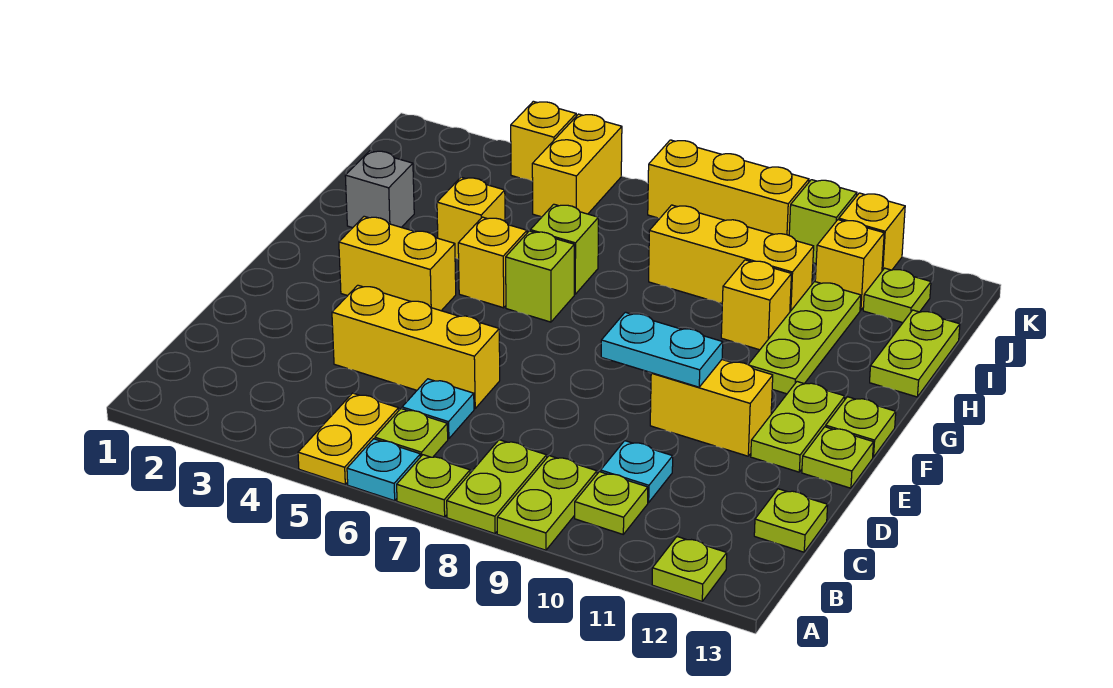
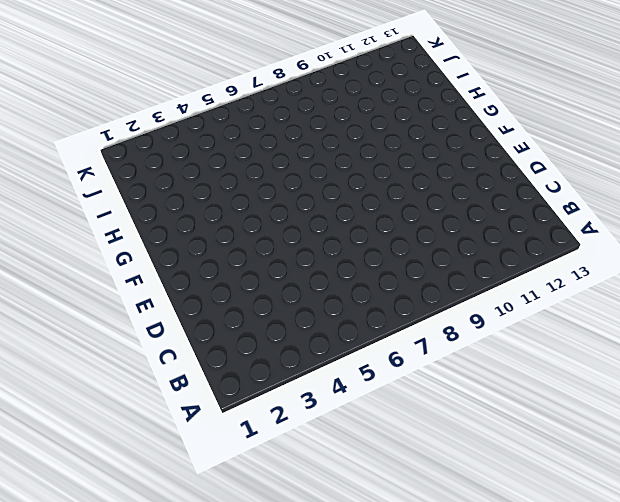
none -> yellow 1x2 plate [298,393,399,484]
none -> cyan 1x1 plate [347,439,420,501]
none -> lime 1x1 plate [397,455,470,517]
none -> lime 1x2 plate [447,440,547,534]

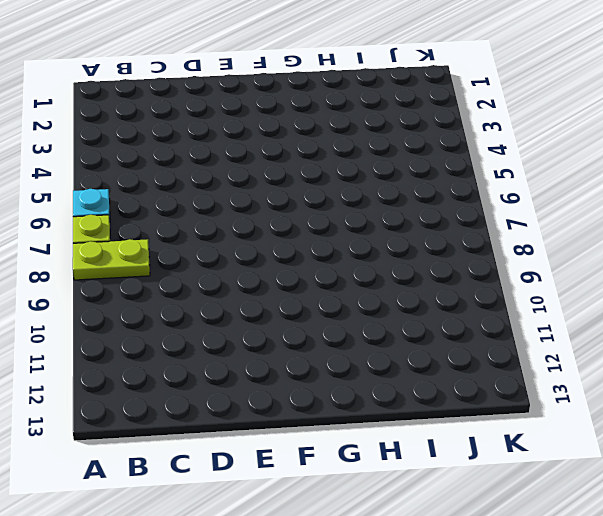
none -> yellow 1x2 plate [298,393,399,484]
none -> lime 1x2 plate [497,456,597,550]
none -> lime 1x1 plate [652,537,727,601]
none -> lime 1x1 plate [375,409,448,457]

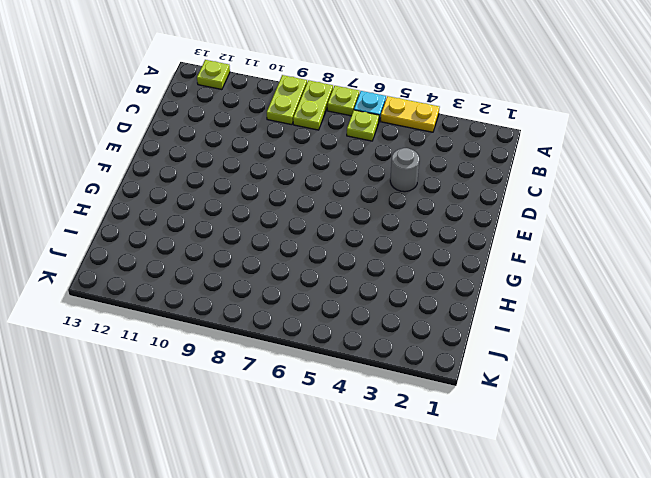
yellow 1x2 plate [381,96,439,132] -> yellow 1x2 plate turned to [298,393,399,484]
grey 1x1 round brick [390,148,419,192] -> yellow 1x3 brick [332,285,500,409]
none -> lime 1x1 plate [575,472,648,534]
none -> cyan 1x1 plate [402,379,474,439]
none -> cyan 1x1 plate [601,441,673,503]
none -> lime 1x1 plate [754,489,828,552]

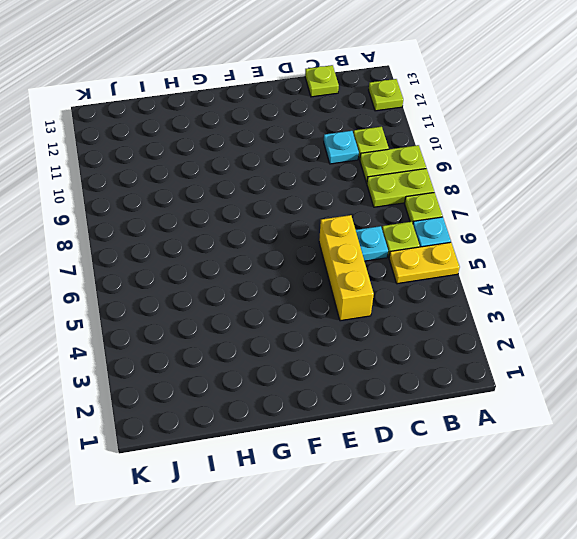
none -> yellow 1x2 brick [650,360,773,456]
none -> lime 1x2 plate [751,382,845,472]
none -> lime 1x1 plate [802,427,873,488]
none -> yellow 1x2 brick [339,216,456,311]

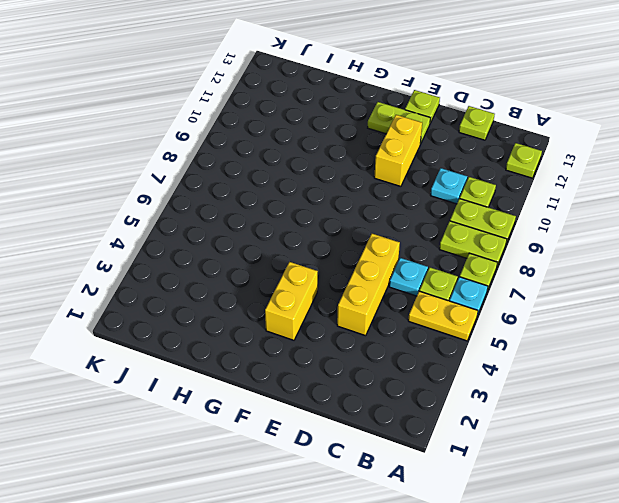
none -> lime 1x1 plate [826,397,896,457]
none -> yellow 1x1 brick [458,217,527,308]
none -> lime 1x1 brick [506,231,574,322]
none -> lime 1x3 plate [748,282,861,394]

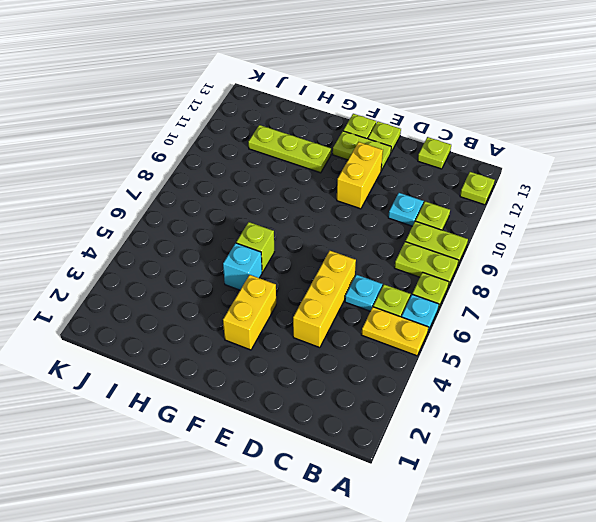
cyan 1x1 brick [223,243,262,290] -> yellow 1x1 brick [458,217,527,308]
none -> grey 1x1 brick [345,151,414,228]
none -> yellow 1x1 brick [437,177,505,259]
none -> lime 1x1 brick [530,204,598,294]
none -> yellow 1x1 brick [721,260,791,350]

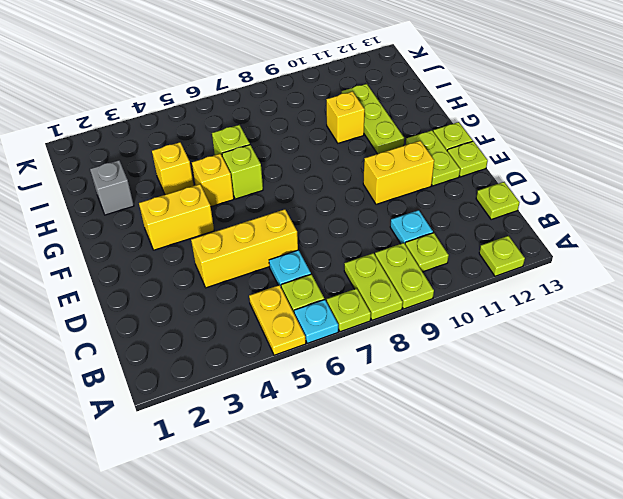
none -> lime 1x2 plate [870,310,960,397]
none -> yellow 1x3 brick [649,205,814,311]
none -> yellow 1x2 brick [532,114,622,217]
none -> yellow 1x1 brick [815,220,884,310]

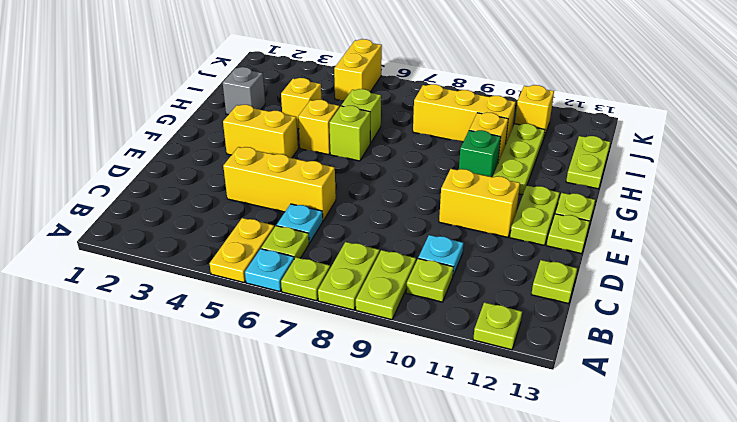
green 1x1 brick [459,130,501,177] -> none
none -> lime 1x1 plate [863,268,931,323]
none -> yellow 1x1 brick [511,101,576,182]
none -> yellow 1x3 brick [648,140,809,235]
none -> lime 1x1 brick [789,180,857,264]

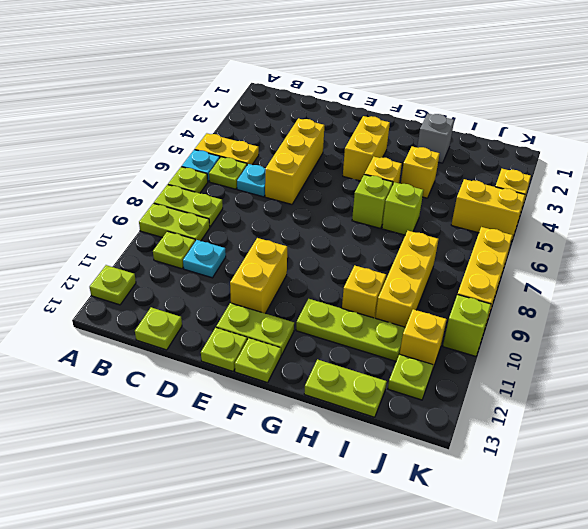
none -> yellow 1x1 brick [839,193,905,271]
none -> cyan 1x2 plate [601,312,723,387]

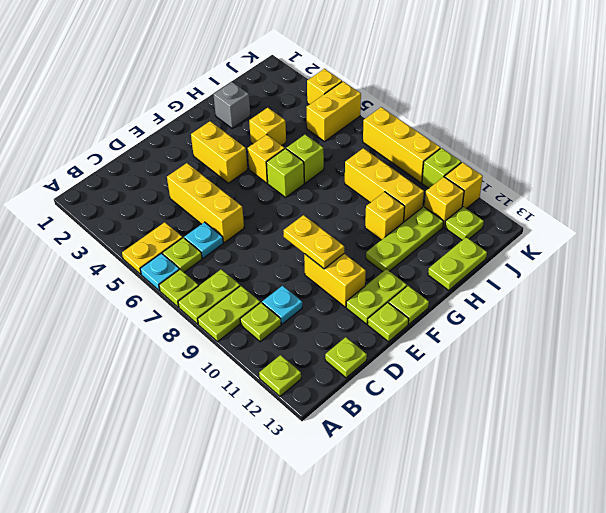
yellow 1x2 plate [284,215,344,269] -> cyan 1x2 plate [601,312,723,387]

